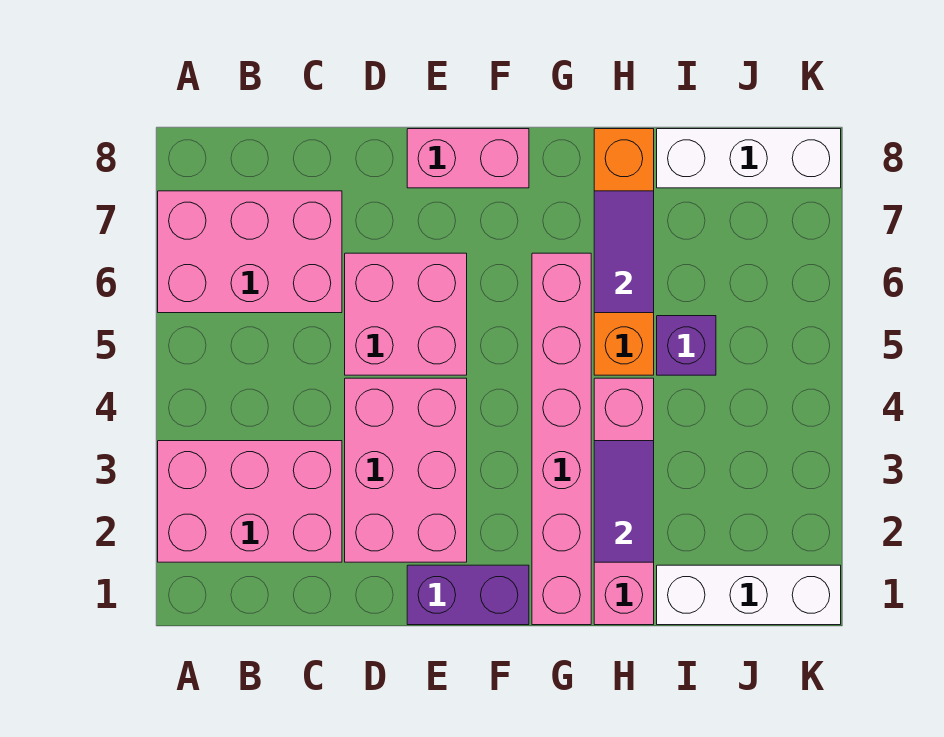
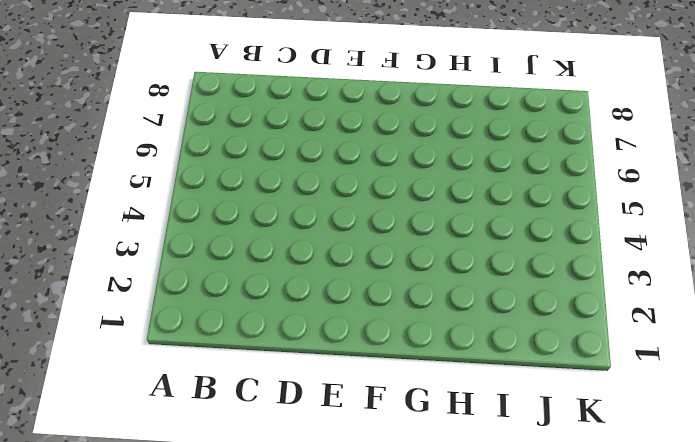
none -> pink 2x3 brick [158,441,342,562]
none -> pink 2x3 brick [158,191,342,313]
none -> pink 2x3 brick [345,378,467,562]

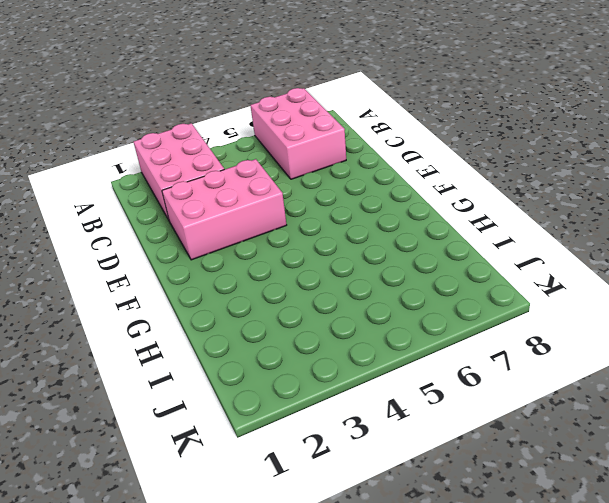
none -> pink 2x2 brick [345,253,467,375]
none -> purple 1x2 brick [407,565,529,625]
none -> pink 1x2 brick [407,129,529,188]

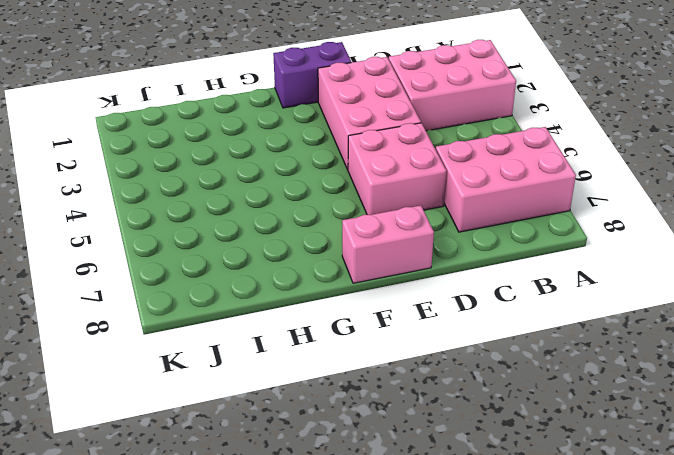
none -> pink 1x6 brick [532,253,591,625]
none -> pink 1x4 brick [594,378,654,625]
none -> orange 1x4 brick [594,129,654,375]

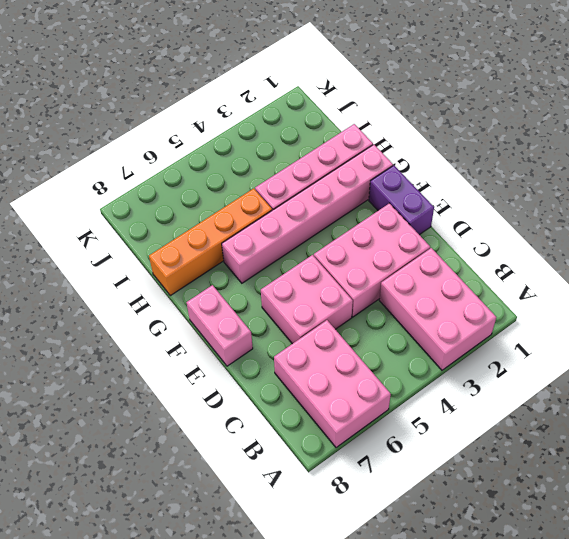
none -> white 1x3 brick [657,565,841,625]
none -> purple 1x1 brick [657,316,716,375]
none -> white 1x3 brick [657,129,841,188]

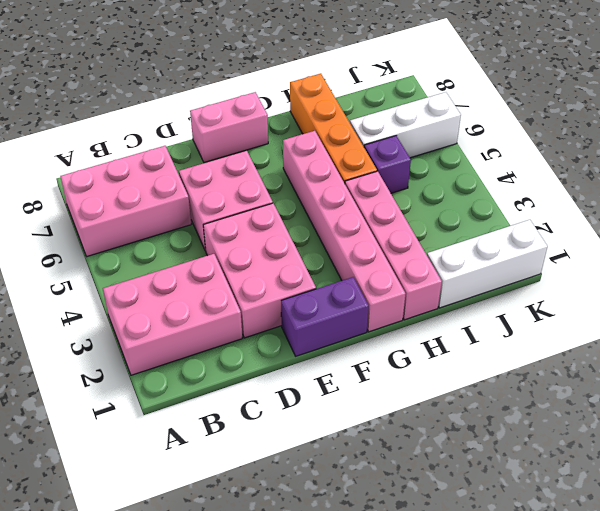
white 1x3 brick [350,92,461,158] -> white 1x3 brick moved to [657,129,841,188]
none -> purple 1x2 tile [594,441,654,562]
none -> purple 1x2 tile [594,191,654,313]

